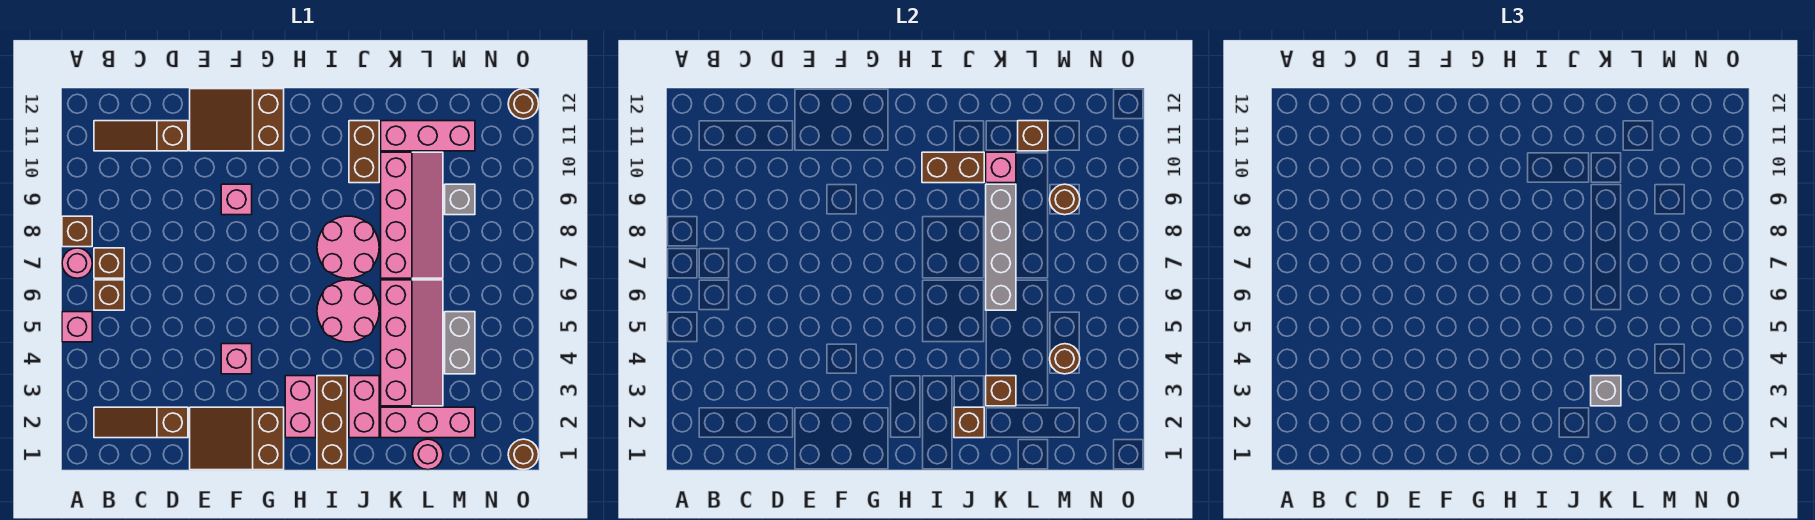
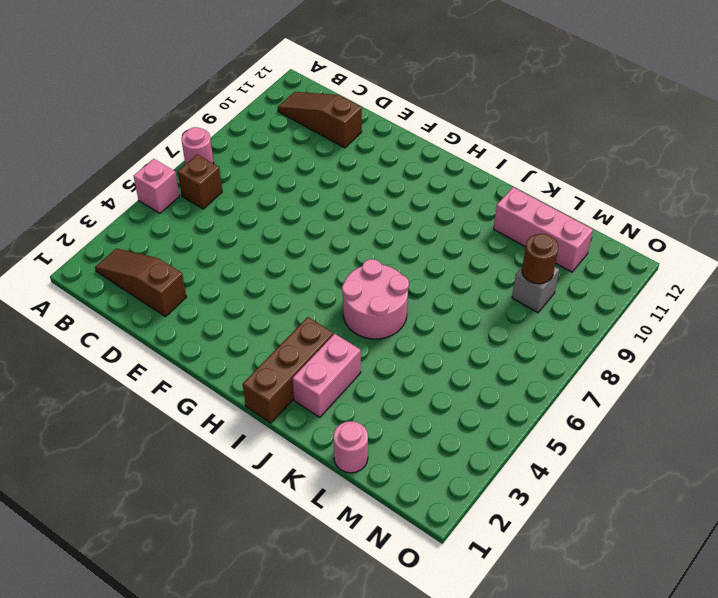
none -> brown 1x1 brick [62,216,92,247]
none -> brown 1x1 brick [94,248,124,278]
none -> brown 2x3 slope [190,407,284,470]
none -> brown 2x3 slope [190,89,284,151]

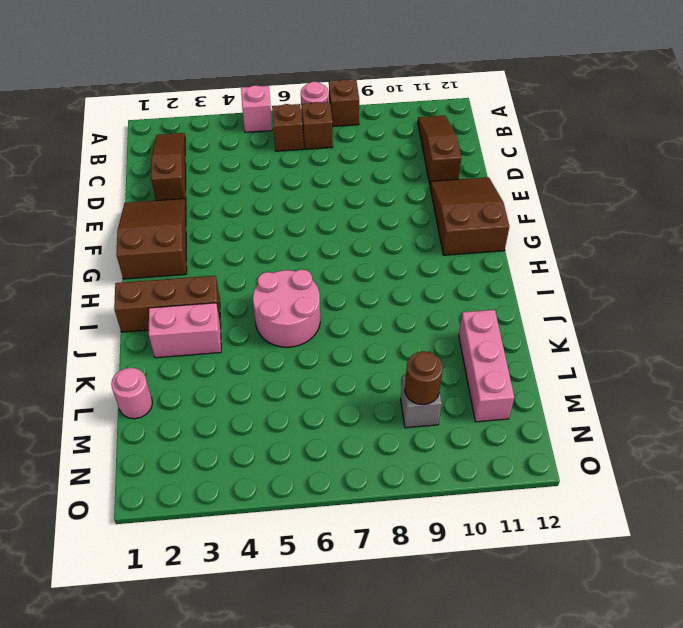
none -> pink 1x1 brick [221,344,252,374]
none -> pink 1x1 brick [221,184,252,215]
none -> pink 1x2 brick [285,376,316,438]
none -> pink 2x2 round brick [317,216,379,278]

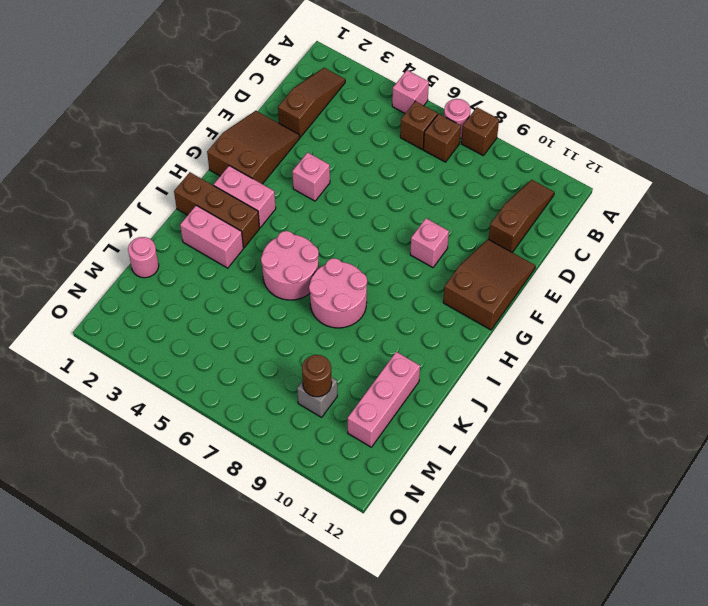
none -> brown 1x2 brick [349,121,379,183]
none -> pink 1x3 brick [381,407,475,438]
none -> pink 2x4 slope [381,280,443,406]
none -> pink 2x4 slope [381,152,443,278]

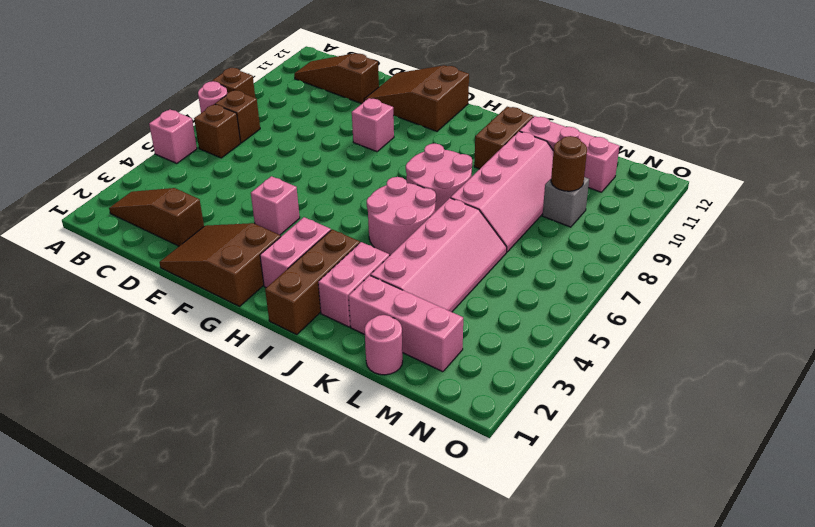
none -> grey 1x2 brick [445,312,475,374]
none -> brown 1x1 round brick [508,439,539,470]
none -> brown 1x1 round brick [508,89,539,119]
none -> brown 1x2 brick [922,152,984,183]

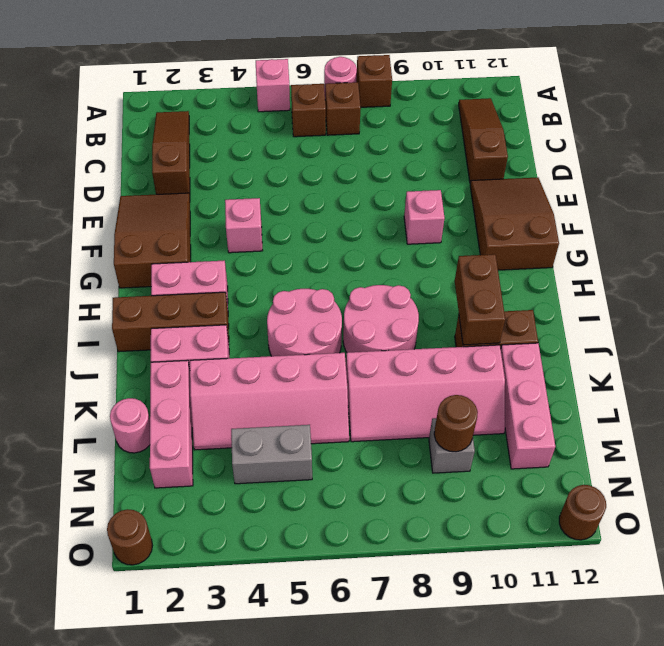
none -> brown 1x1 brick [954,407,984,438]
none -> brown 1x1 brick [986,376,1016,406]
none -> grey 1x4 brick [986,184,1016,310]
none -> pink 1x1 brick [986,152,1016,183]

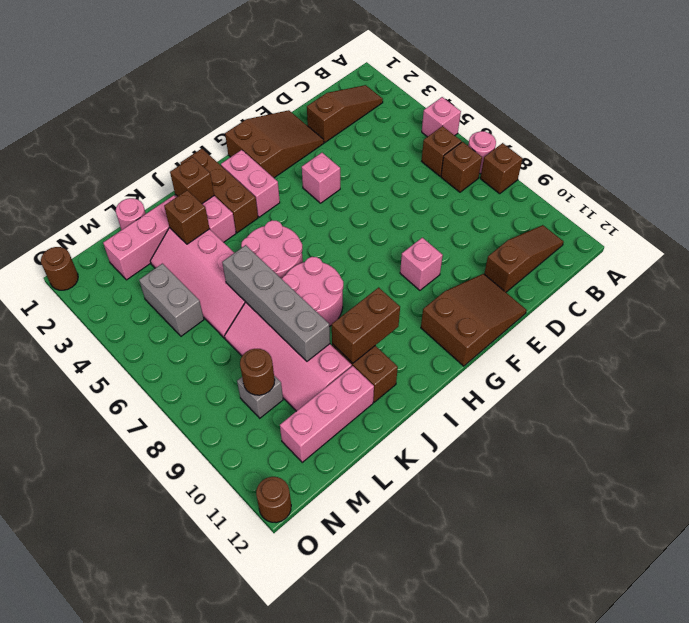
none -> pink 1x1 brick [986,152,1016,183]
none -> brown 1x1 brick [1018,121,1048,151]
none -> brown 1x1 round brick [1050,344,1080,374]
none -> grey 1x1 brick [1591,376,1621,406]

